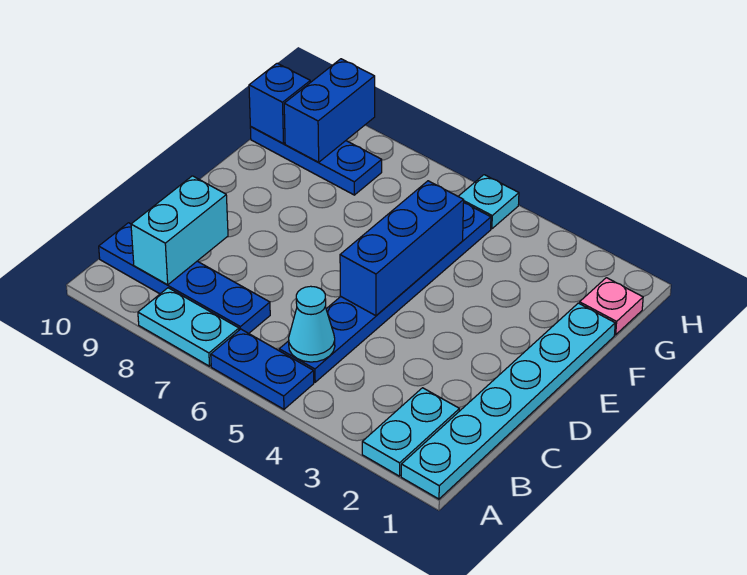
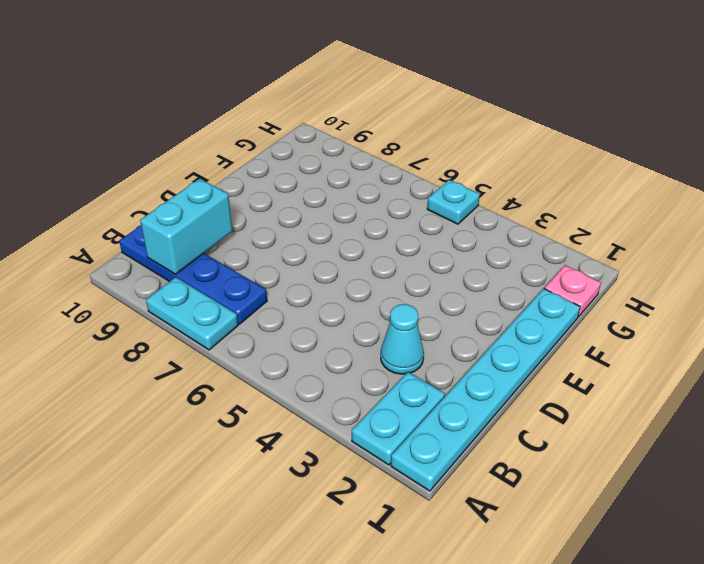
cyan 1x1 cone [381,304,424,374] -> cyan 1x1 cone moved to [289,286,335,362]
none -> blue 1x2 plate [211,329,314,409]
none -> blue 1x6 plate [279,203,491,382]
none -> blue 1x3 plate [250,127,382,195]

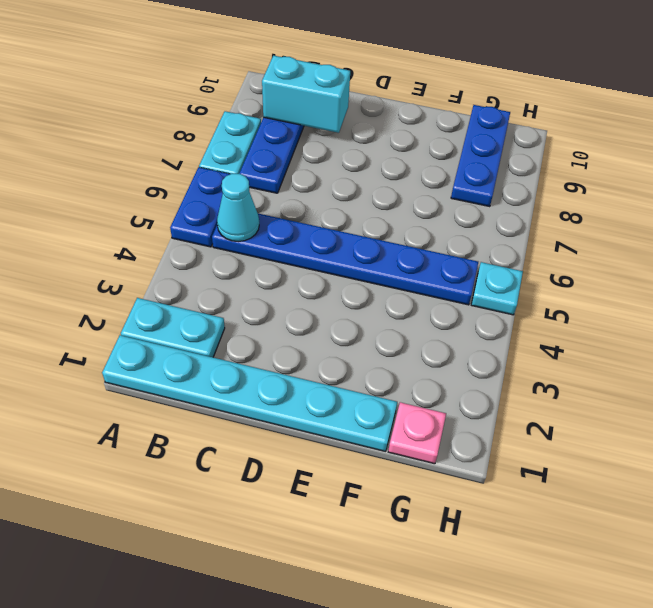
none -> blue 1x3 brick [340,181,464,316]
none -> blue 1x2 brick [284,59,375,162]
none -> blue 1x1 brick [249,63,310,144]

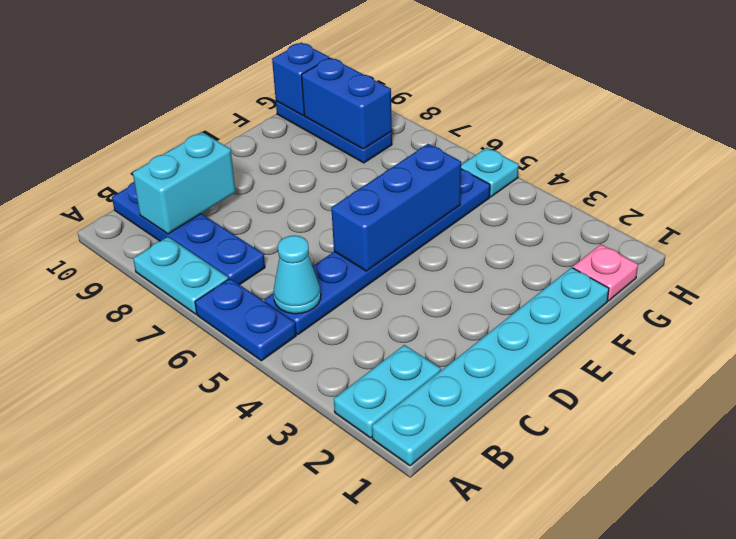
blue 1x2 brick [302,58,392,149] -> blue 1x2 brick turned to [284,59,375,162]

